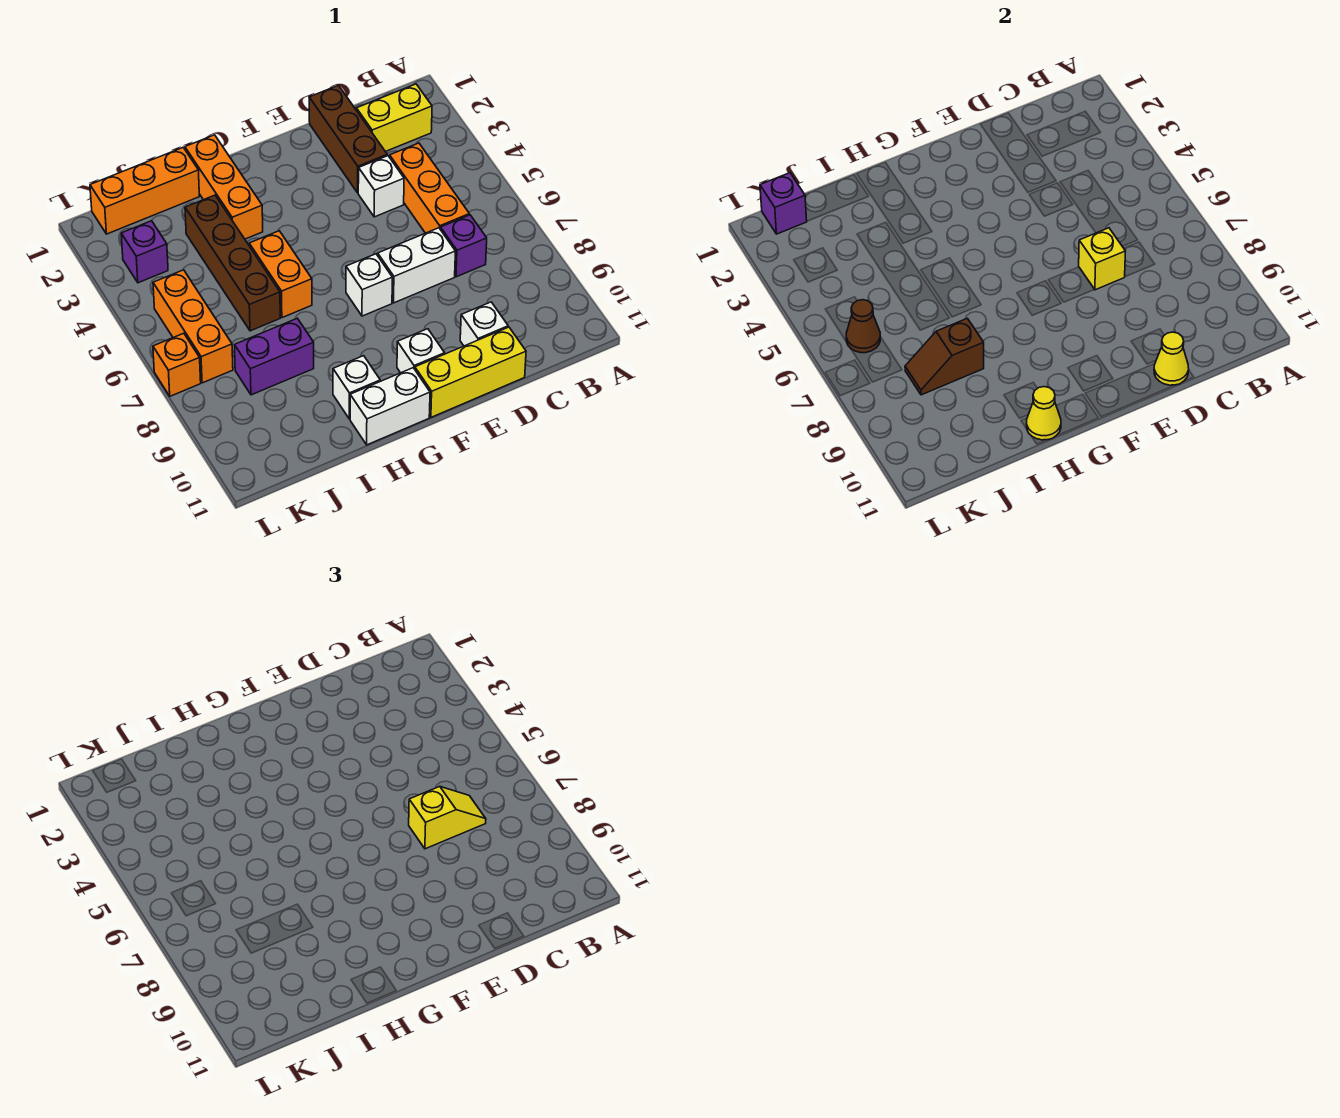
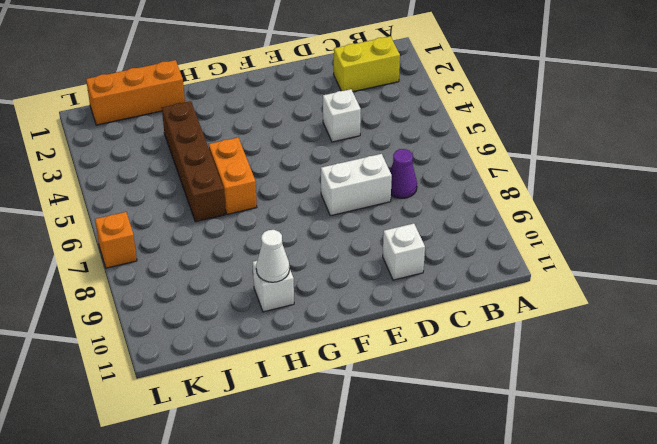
purple 1x1 cone [390,149,417,198] -> purple 1x1 brick [440,215,487,277]
white 1x1 cone [256,230,290,282] -> none
none -> orange 1x3 brick [390,143,469,233]
none -> brown 1x3 brick [309,85,387,193]
none -> yellow 1x3 brick [415,327,526,417]

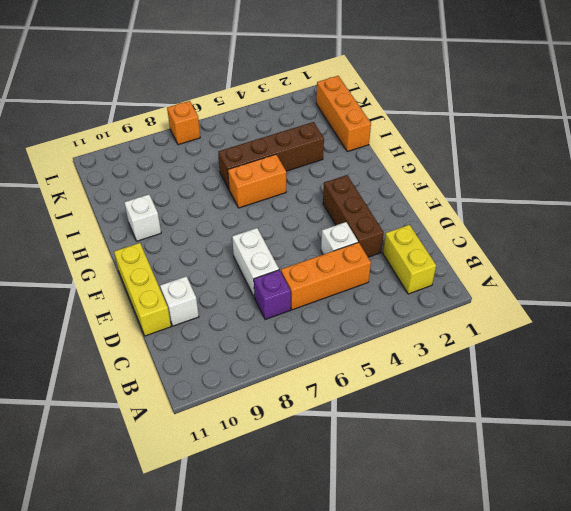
brown 1x3 brick [323,175,384,257] -> brown 1x3 brick turned to [309,85,387,193]
none -> white 1x1 brick [346,254,392,316]
none -> white 1x1 brick [397,329,445,373]
none -> white 1x2 brick [350,368,430,445]

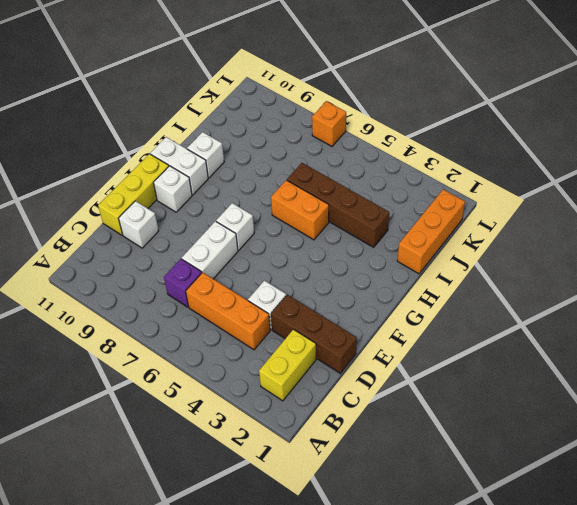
white 1x2 brick [150,137,208,195] -> white 1x2 brick turned to [350,368,430,445]
none -> orange 1x3 brick [185,135,263,239]
none -> purple 1x2 brick [235,318,314,395]
none -> purple 1x1 brick [121,221,168,283]

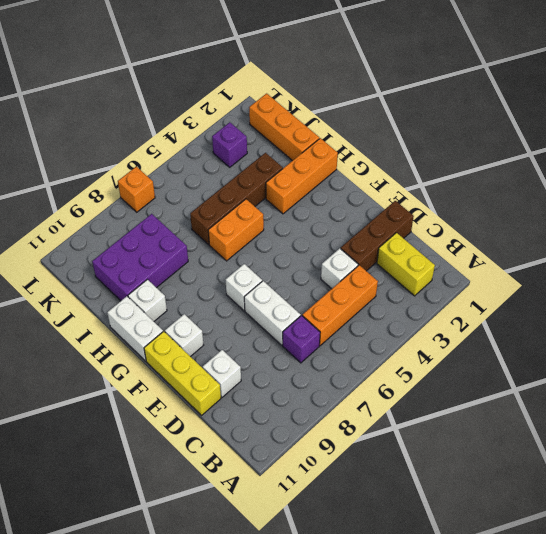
purple 2x3 brick [92,214,188,301] -> purple 1x2 brick [235,318,314,395]
none -> orange 1x3 brick [153,270,233,383]
none -> yellow 1x1 brick [1079,228,1125,290]
none -> yellow 1x1 cone [1154,332,1189,385]

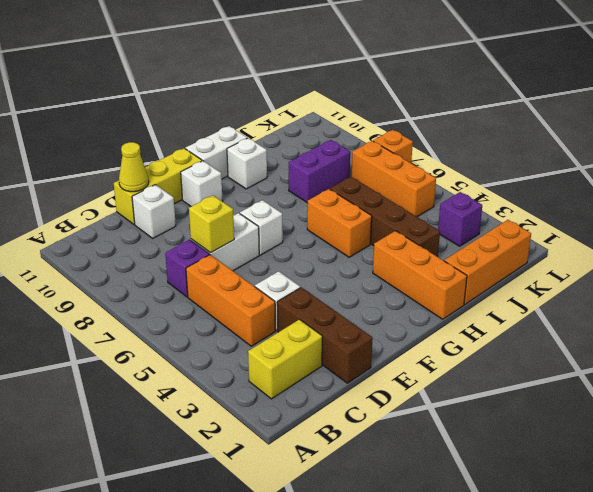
none -> yellow 1x1 cone [1027,387,1061,440]
none -> brown 1x2 slope [905,318,984,395]
none -> purple 1x1 brick [760,173,807,234]

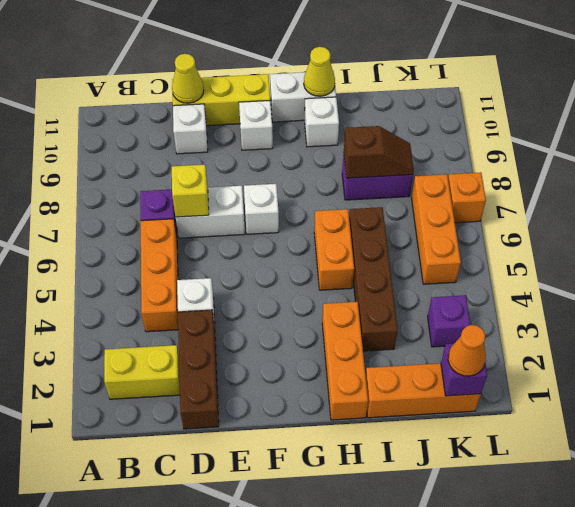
orange 1x1 cone [448,325,486,376] -> none
none -> brown 1x1 cone [846,300,880,353]
none -> yellow 1x2 slope [409,786,486,849]

